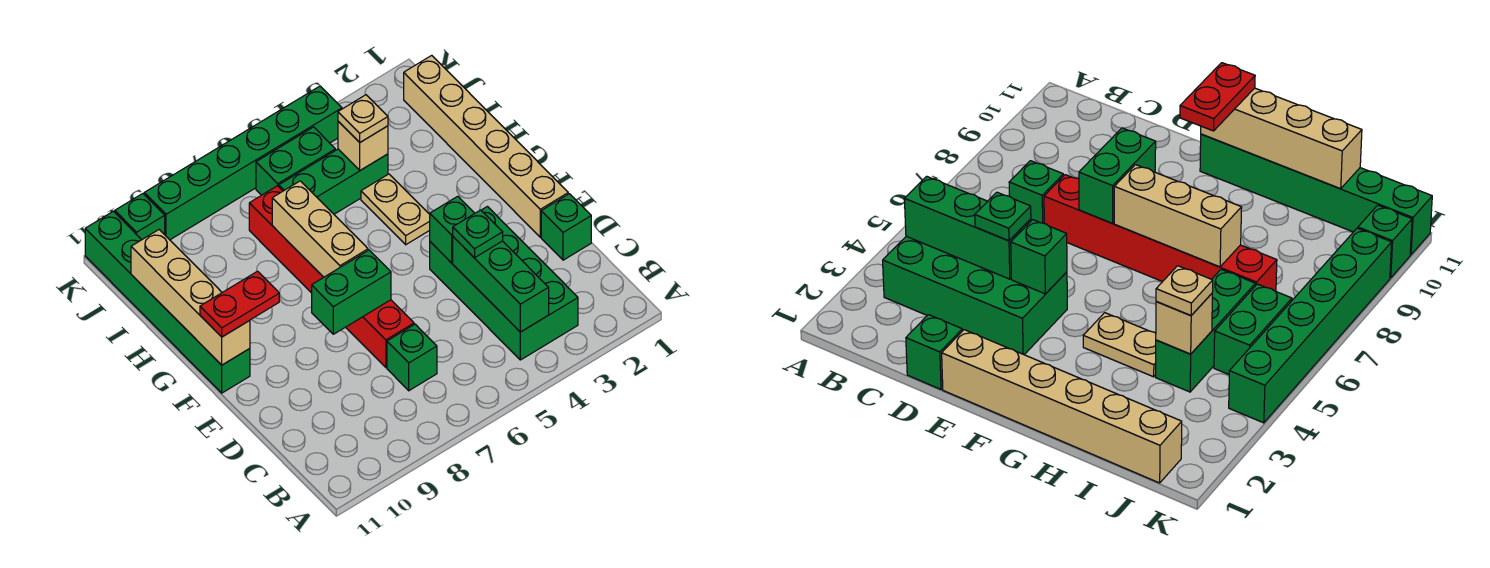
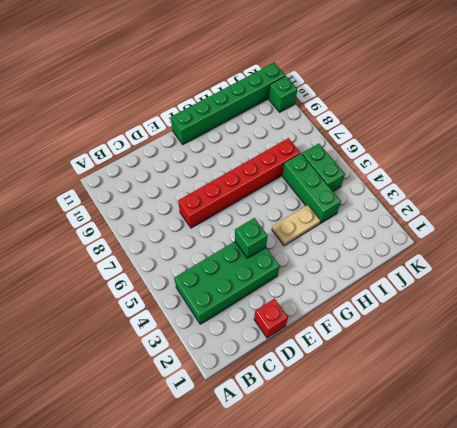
red 1x1 brick [254,299,288,338] -> green 1x1 brick [541,194,591,260]
none -> green 1x1 brick [387,324,437,391]
none -> tan 1x6 brick [404,55,568,237]
none -> green 1x6 brick [144,86,342,240]

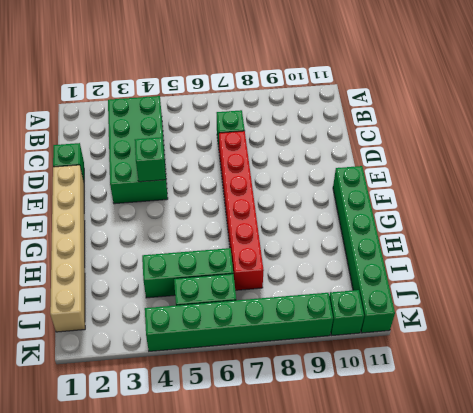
none -> tan 1x2 plate [361,174,430,245]
none -> green 1x3 brick [453,237,549,332]
none -> green 1x2 brick [312,250,391,334]

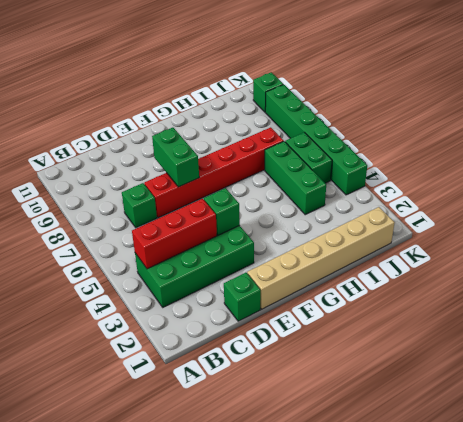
red 1x3 brick [132,199,217,269] -> green 1x3 brick [453,237,549,332]
none -> green 1x6 brick [85,211,250,393]
none -> tan 1x2 plate [361,174,430,245]
none -> tan 1x3 brick [272,181,368,277]

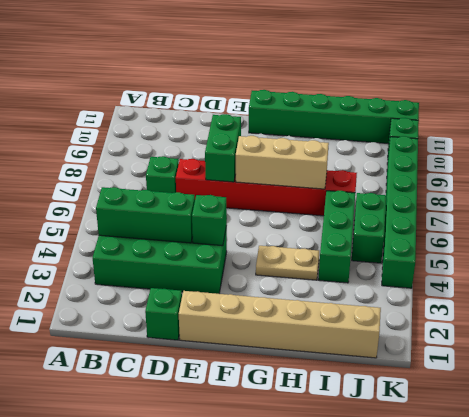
none -> tan 1x4 brick [131,230,250,365]
none -> tan 1x1 brick [338,121,388,170]
none -> green 1x1 plate [453,210,503,258]

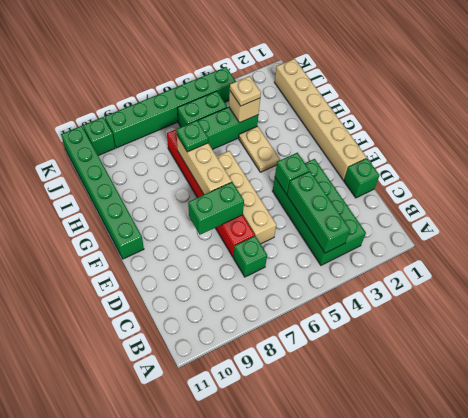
tan 1x4 brick [217,151,276,244] -> tan 1x4 brick moved to [131,230,250,365]
green 1x1 plate [176,120,208,152] -> green 1x1 plate moved to [453,210,503,258]
none -> red 1x2 plate [200,271,279,337]

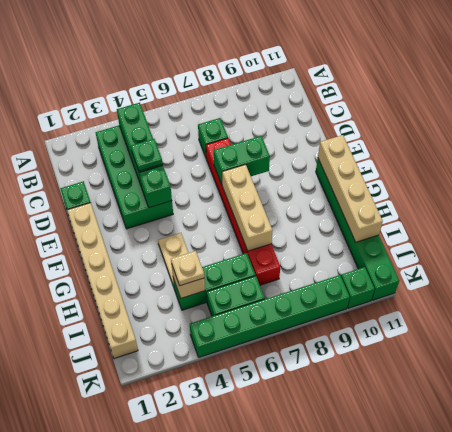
none -> red 1x2 plate [200,271,279,337]

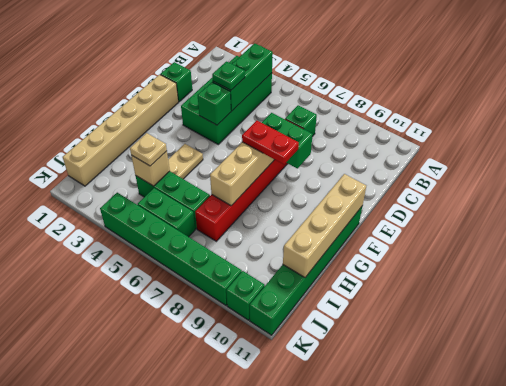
red 1x2 plate [242,121,299,164] -> red 1x2 plate moved to [200,271,279,337]

